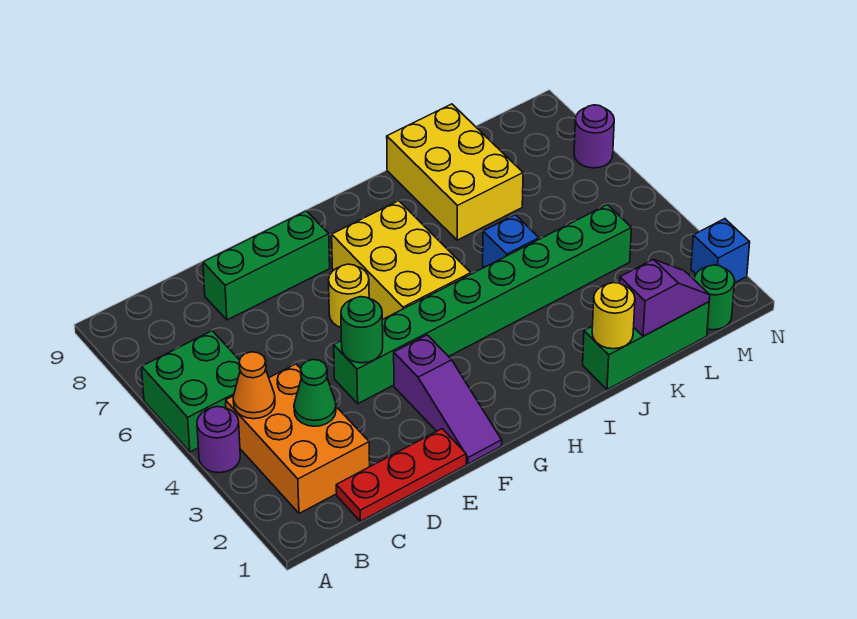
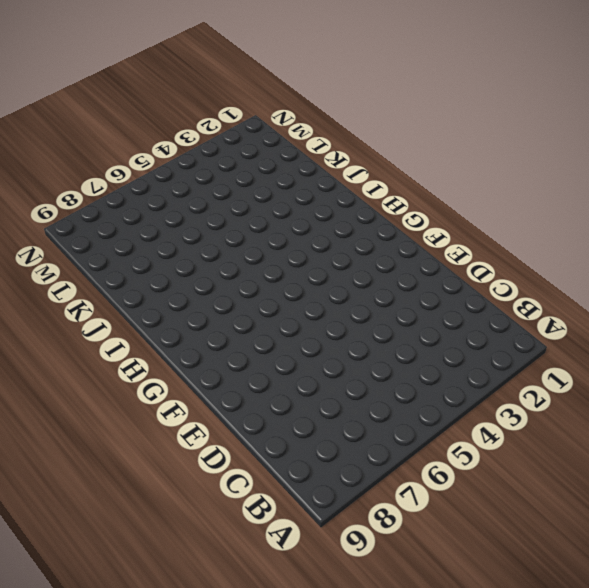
none -> purple 1x1 round brick [197,406,240,473]
none -> green 2x2 brick [142,331,240,452]
none -> orange 2x3 brick [226,364,370,513]

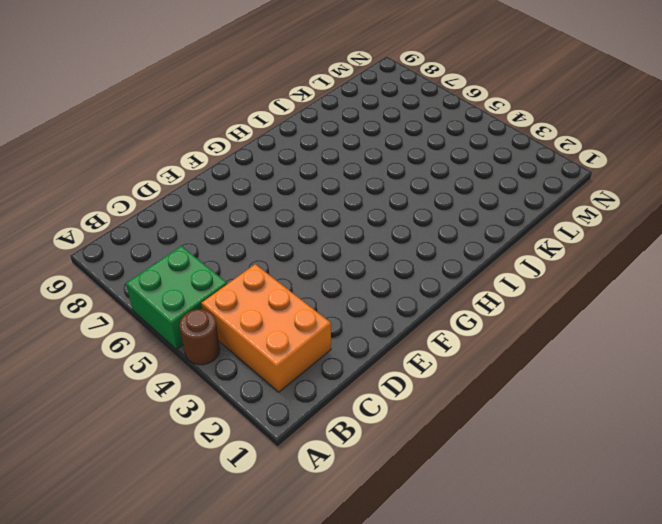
brown 1x1 round brick [180,310,220,365] -> purple 1x1 round brick [197,406,240,473]
none -> red 1x3 plate [336,429,466,521]
none -> green 1x3 brick [203,211,330,320]
none -> green 1x8 brick [334,205,632,404]

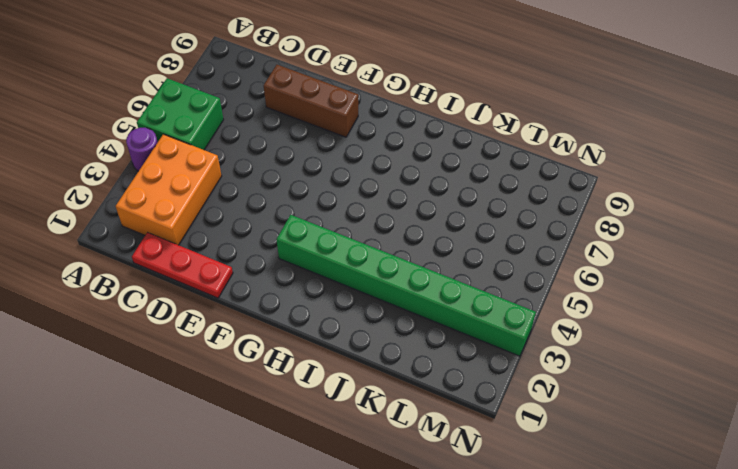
brown 1x3 brick [264,65,358,137] -> green 1x3 brick [203,211,330,320]
green 1x8 brick [276,215,536,356] -> green 1x8 brick moved to [334,205,632,404]
none -> purple 1x3 slope [394,335,502,464]
none -> yellow 1x1 round brick [329,264,369,327]
none -> yellow 2x3 brick [332,201,471,320]

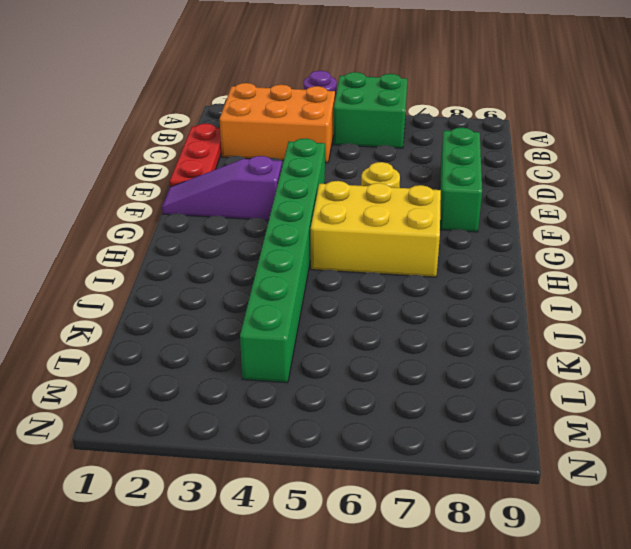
none -> green 1x3 brick [583,302,709,390]
none -> blue 1x1 brick [483,215,539,267]
none -> yellow 2x3 brick [387,104,523,240]

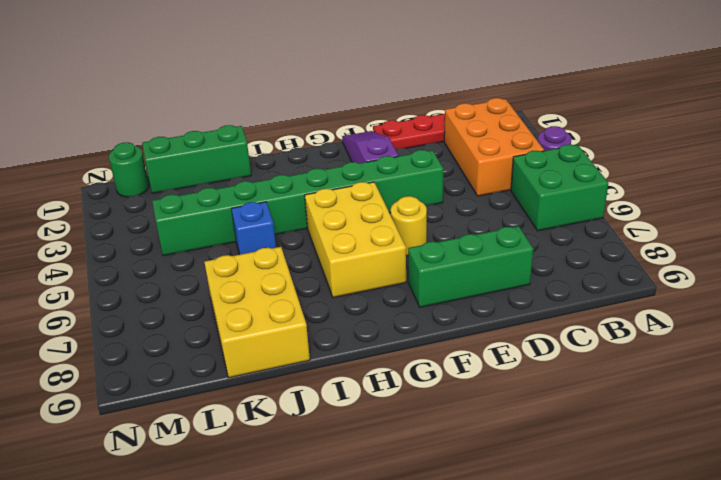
none -> blue 1x1 brick [691,219,750,283]
none -> purple 1x1 round brick [574,105,614,168]
none -> orange 1x1 cone [233,352,275,419]

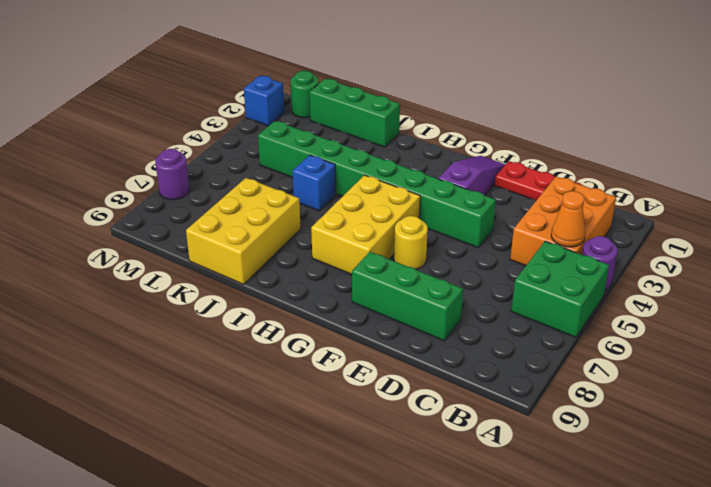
none -> green 1x1 cone [294,360,336,426]
none -> green 1x1 round brick [341,297,383,363]
none -> yellow 1x1 round brick [592,283,635,349]

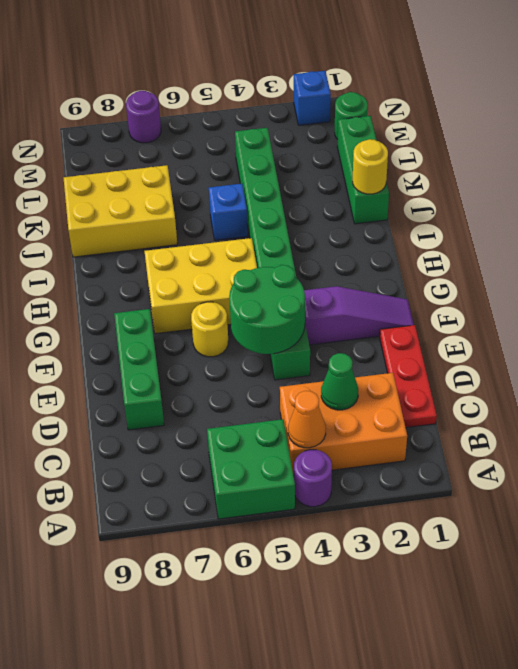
green 2x2 round brick [229,265,305,354] -> green 1x1 round brick [341,297,383,363]
none -> purple 1x2 slope [620,259,710,336]

